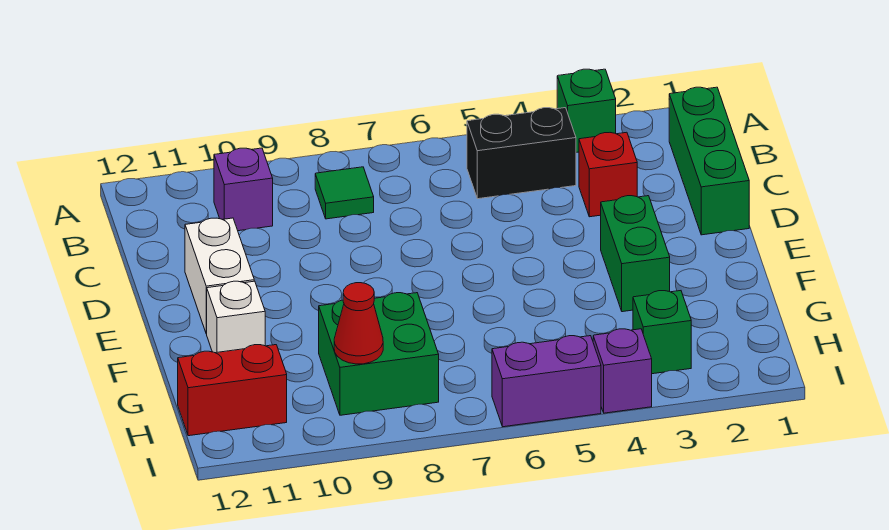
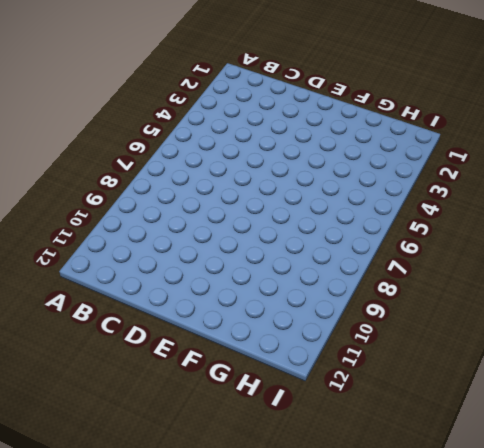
none -> green 1x1 brick [557,69,616,152]
none -> green 1x3 brick [669,87,749,235]
none -> black 1x2 brick [467,108,576,199]

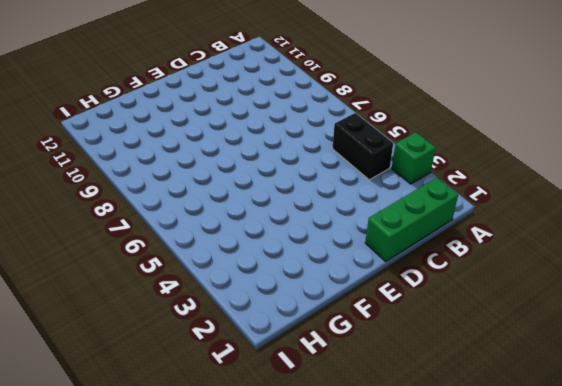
none -> green 1x1 tile [315,167,374,219]
none -> purple 1x1 brick [214,148,273,231]
none -> red 1x1 brick [579,132,637,217]

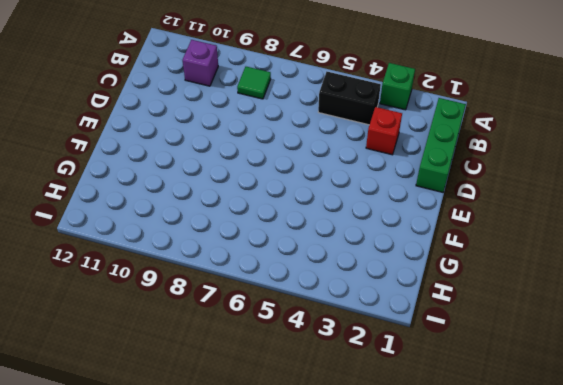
none -> white 1x2 brick [185,218,254,334]
none -> green 1x2 brick [601,196,670,312]
none -> white 1x1 brick [207,281,265,353]

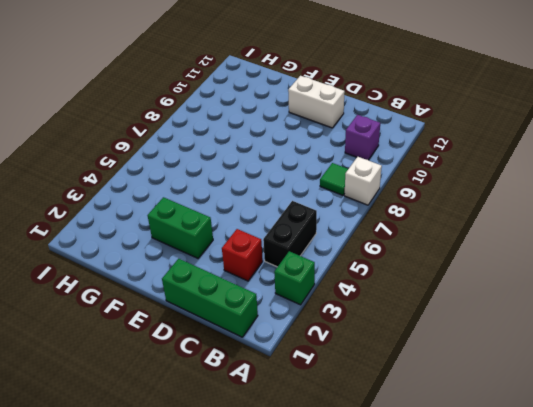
white 1x1 brick [344,157,382,205] -> white 1x1 brick moved to [207,281,265,353]
none -> green 2x2 brick [319,293,439,415]
none -> green 1x1 brick [633,291,691,374]
none -> red 1x2 brick [178,345,287,436]

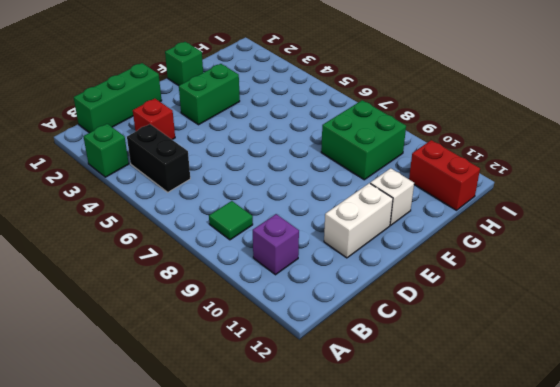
green 1x1 brick [165,42,203,85] -> green 1x1 brick moved to [633,291,691,374]
none -> purple 1x1 brick [593,329,652,413]
none -> purple 1x2 brick [492,336,601,427]
none -> red 1x1 cone [334,283,383,364]

